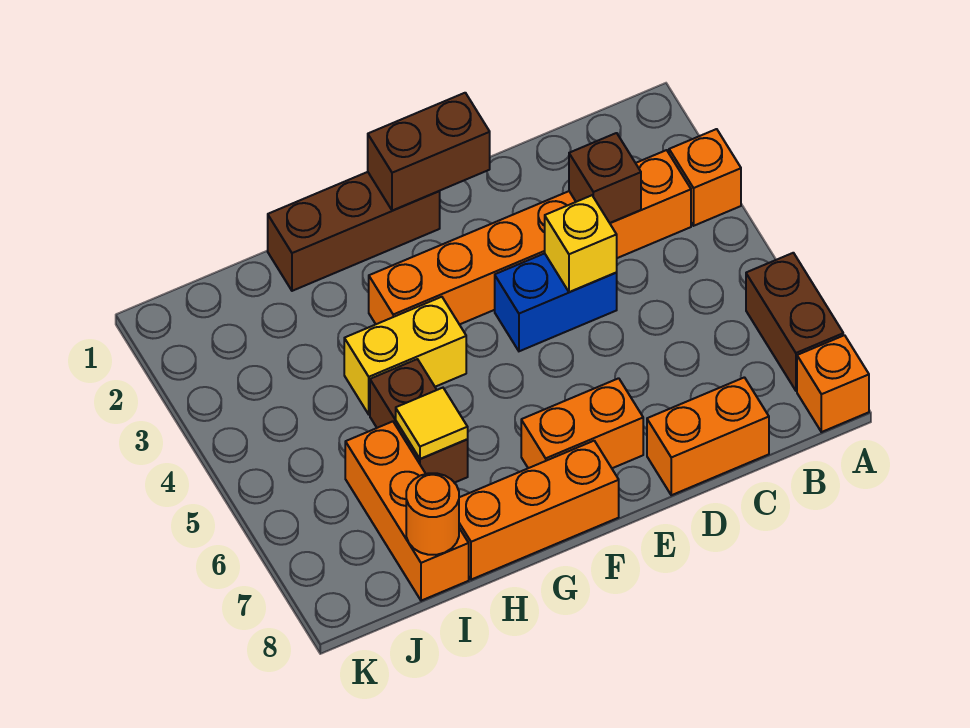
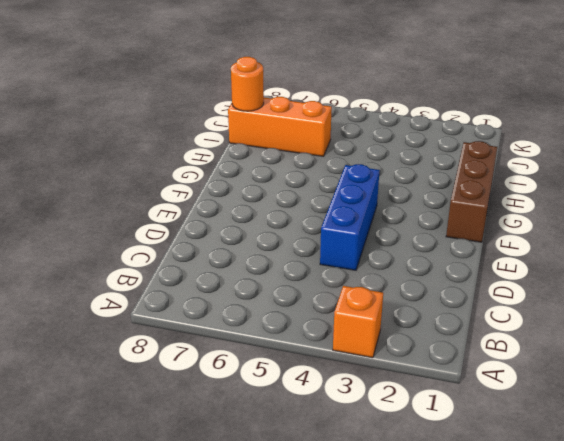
blue 1x3 brick [320,164,380,270] -> blue 1x2 brick [495,253,617,351]
none -> brown 1x2 brick [746,253,843,391]
none -> orange 1x1 brick [797,335,869,432]
none -> orange 1x6 brick [369,150,691,325]

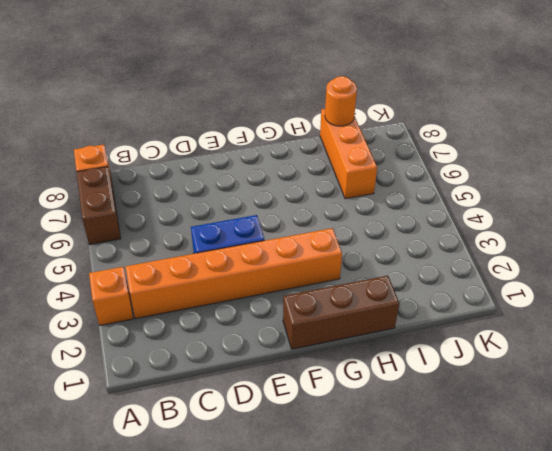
none -> orange 1x2 brick [647,377,769,495]
none -> orange 1x2 brick [521,378,643,468]
none -> orange 1x3 brick [459,441,619,580]

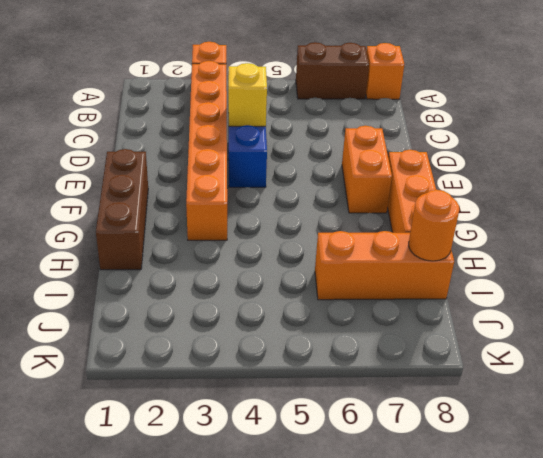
none -> orange 1x2 brick [647,377,769,495]
none -> yellow 1x2 brick [344,297,466,415]
none -> brown 1x2 brick [370,359,468,483]

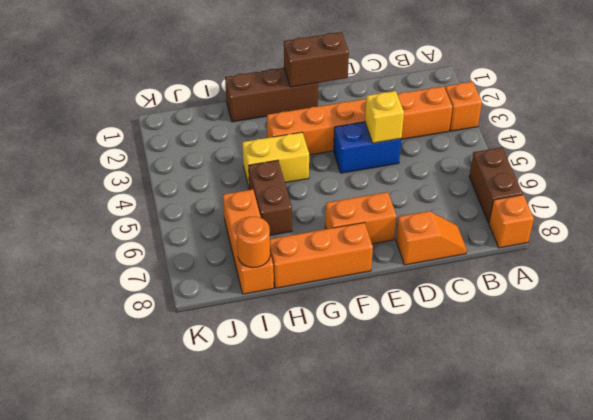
orange 1x2 slope [396,211,467,265] -> orange 1x2 brick [647,377,769,495]
none -> brown 1x1 brick [569,133,641,223]
none -> yellow 1x1 tile [396,388,468,459]

